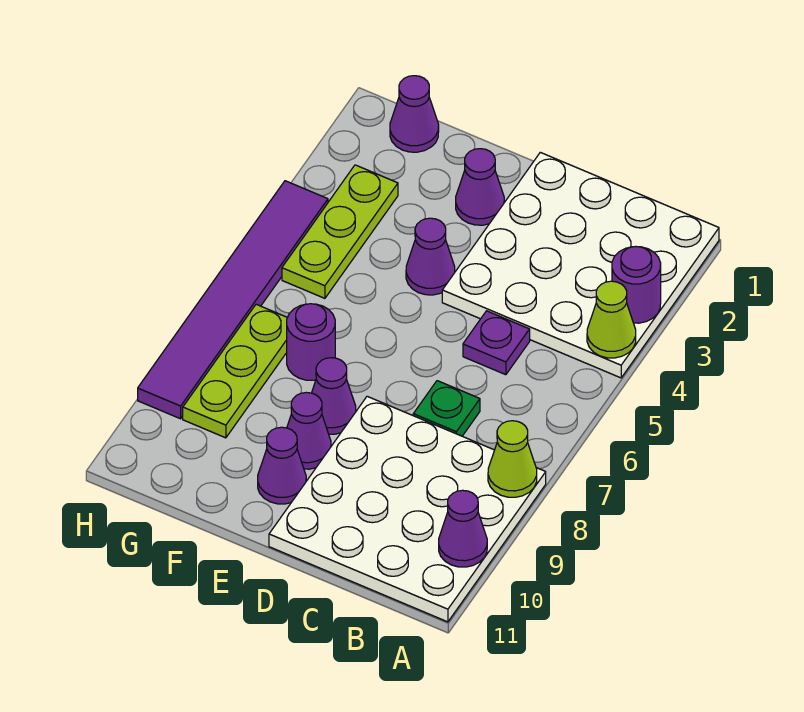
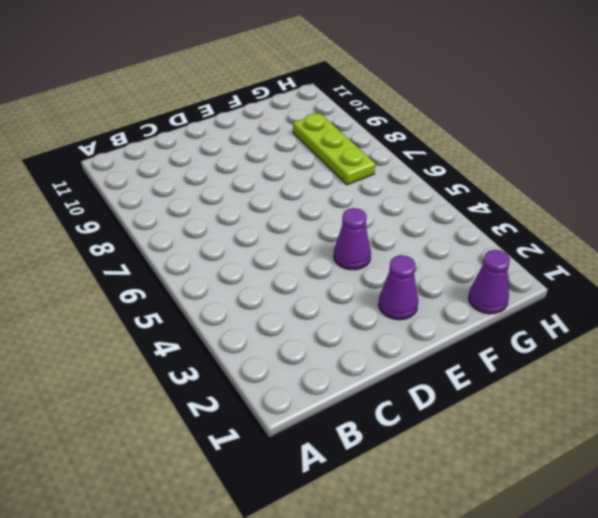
none -> white 4x4 plate [442,152,719,378]
none -> white 4x4 plate [269,396,546,622]
none -> purple 1x1 plate [463,311,530,375]

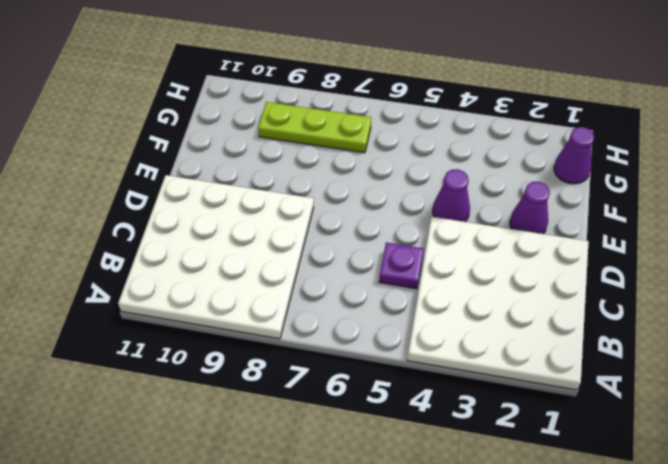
none -> green 1x1 plate [413,381,480,436]
none -> purple 1x1 cone [312,358,356,434]
none -> purple 1x1 cone [287,392,331,469]

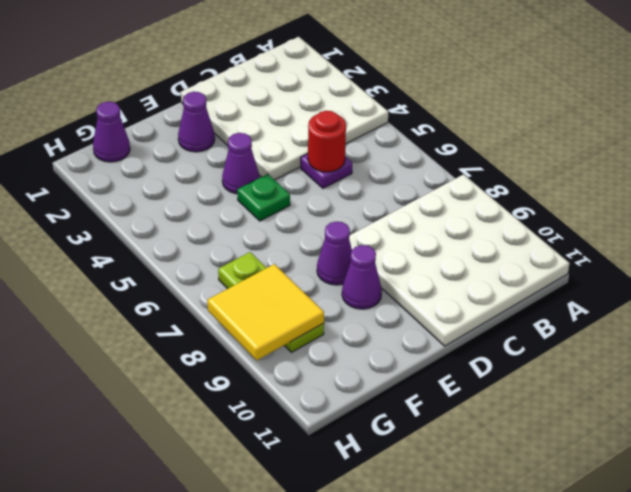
red 1x1 round brick [308,111,346,172] -> none
green 1x1 plate [237,174,290,221] -> green 1x1 plate moved to [413,381,480,436]
yellow 2x2 tile [208,264,324,360] -> none
none -> purple 1x1 cone [258,427,306,504]
none -> purple 1x1 round brick [287,304,335,380]
none -> lime 1x3 plate [282,165,398,298]

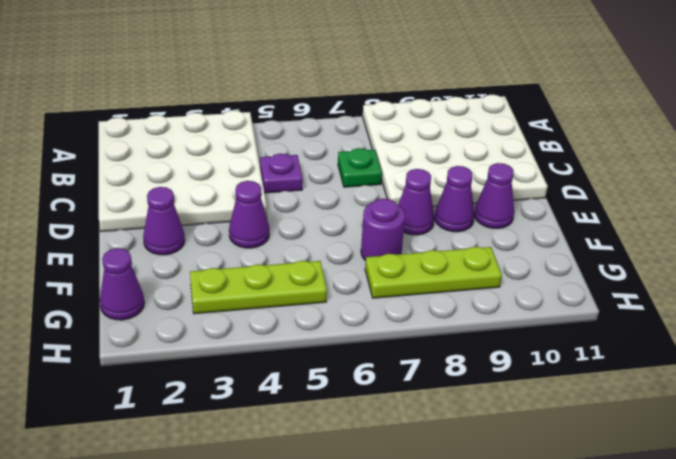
none -> purple 1x6 tile [138,181,328,419]
none -> purple 1x1 round brick [612,247,661,323]
none -> lime 1x1 cone [587,281,636,358]

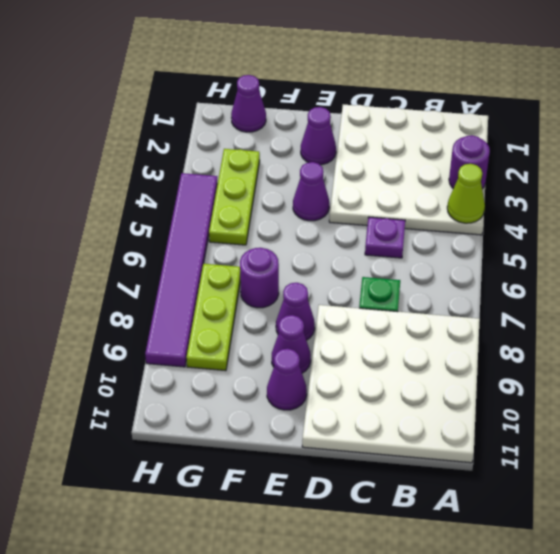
none -> lime 1x1 cone [488,421,537,497]
none -> purple 1x1 cone [439,490,487,567]

